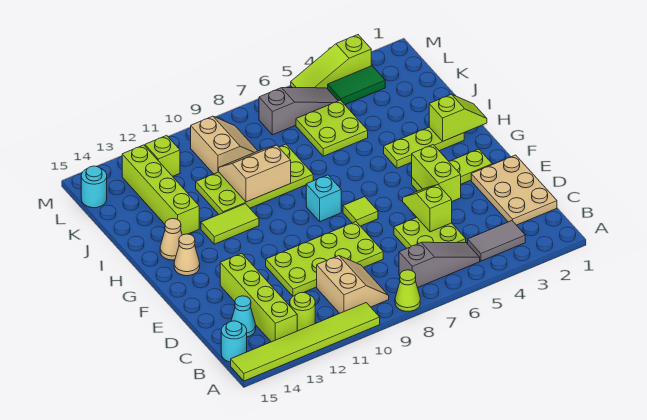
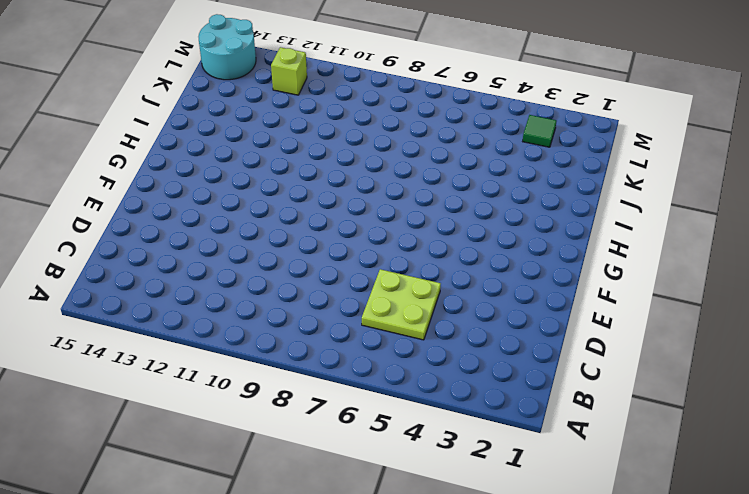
green 1x1 tile [523,115,556,147] -> green 1x2 tile [328,66,385,105]
cyan 2x2 round brick [198,14,256,80] -> cyan 1x1 round brick [81,166,107,208]
none -> lime 1x1 cone [395,270,420,311]
none -> lime 1x6 tile [231,303,380,381]
none -> grey 1x2 tile [468,221,525,261]
none -> grey 1x3 slope [399,242,480,288]

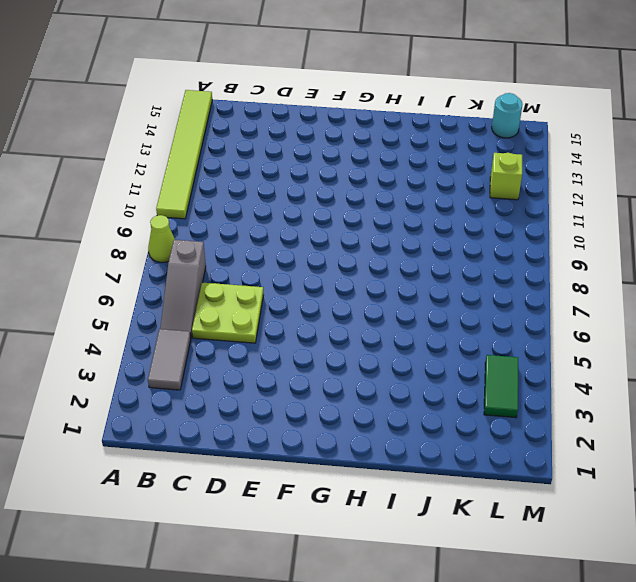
none -> tan 2x2 slope [317,256,389,313]
none -> lime 1x1 round brick [290,292,315,331]
none -> lime 1x4 brick [220,253,297,342]
none -> cyan 1x1 round brick [221,321,247,362]

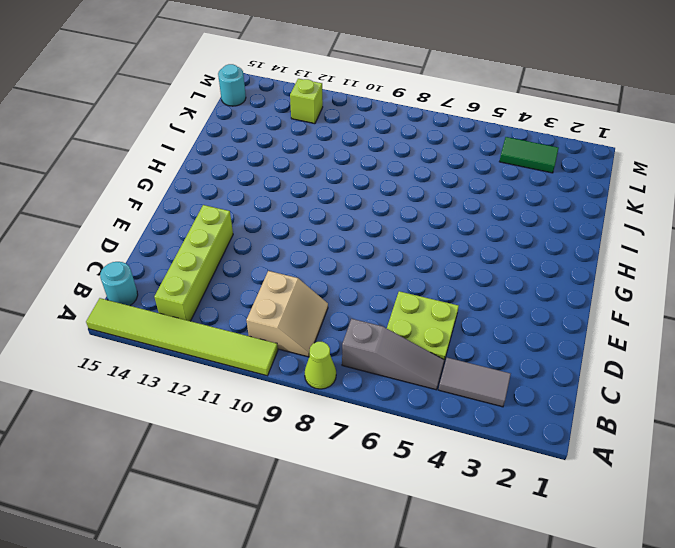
none -> lime 1x1 round brick [290,292,315,331]
none -> tan 2x3 plate [471,155,557,225]
none -> cyan 1x1 cone [231,296,256,337]
none -> lime 2x4 plate [266,222,383,296]

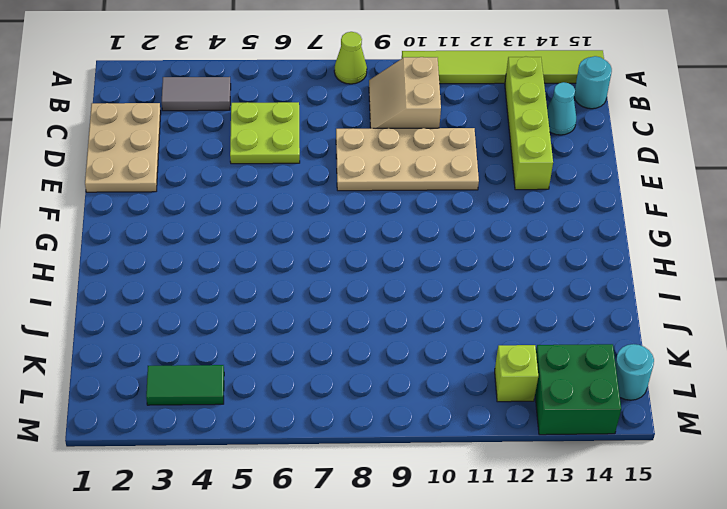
tan 2x4 plate [336,128,479,191] -> lime 2x4 plate [266,222,383,296]
green 2x2 brick [535,344,621,435] -> lime 1x4 brick [122,145,199,235]
none -> grey 1x3 slope [399,242,480,288]
none -> lime 1x1 round brick [290,292,315,331]
none -> lime 1x3 plate [412,149,492,191]
none -> lime 1x1 tile [343,197,378,226]

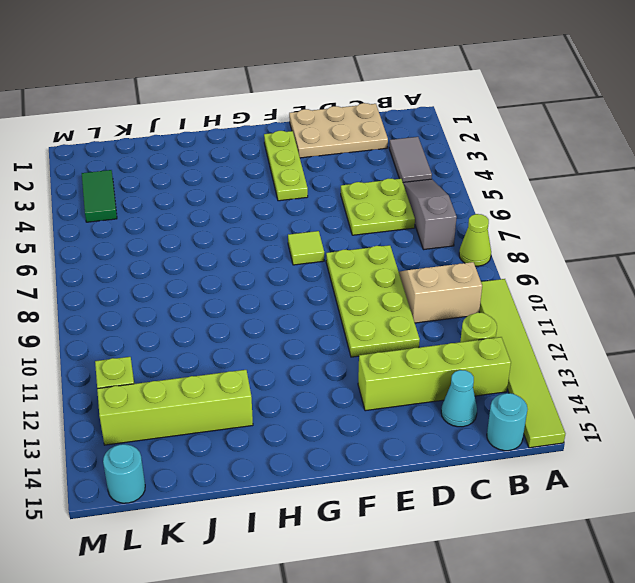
none -> cyan 1x1 brick [306,175,341,222]
none -> tan 1x1 cone [174,234,200,276]
none -> lime 1x3 plate [384,127,464,168]
none -> lime 1x2 tile [201,204,259,244]

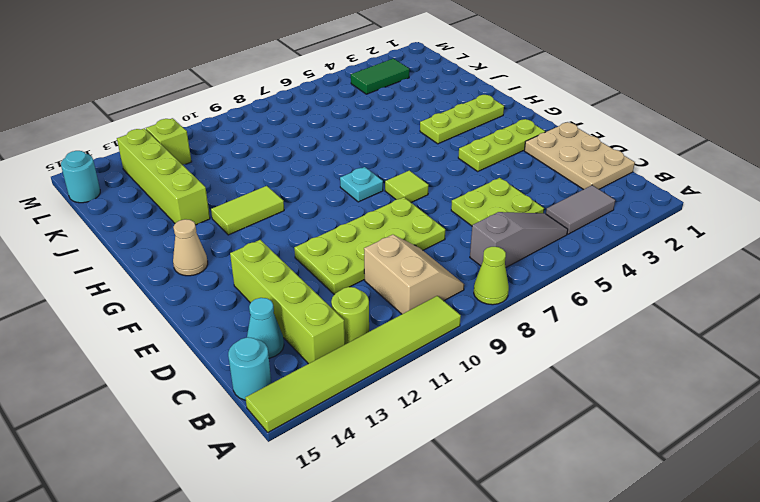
cyan 1x1 plate [340,167,383,202] -> cyan 1x1 brick [306,175,341,222]
none -> tan 1x1 cone [160,219,182,260]
none -> lime 2x4 plate [196,144,313,214]
none -> lime 2x2 plate [296,100,368,156]
none -> tan 2x2 slope [191,116,257,174]

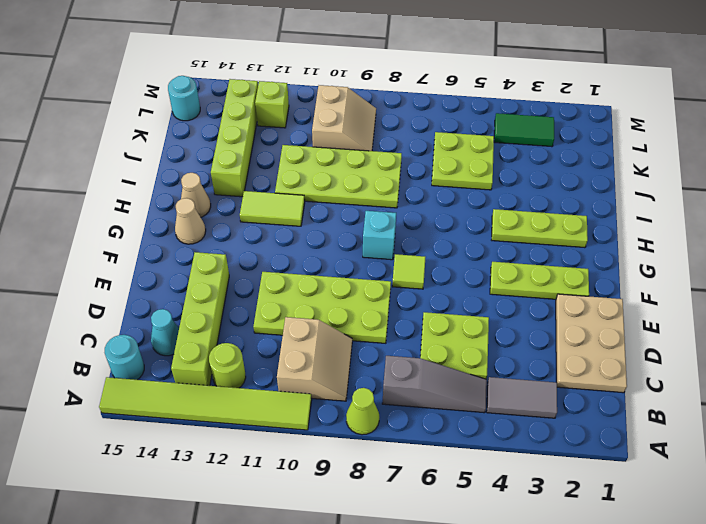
none -> grey 1x3 slope [259,88,338,135]
none -> lime 1x3 slope [291,35,371,89]
none -> lime 1x2 slope [403,185,452,232]
none -> lime 1x2 brick [412,145,461,201]

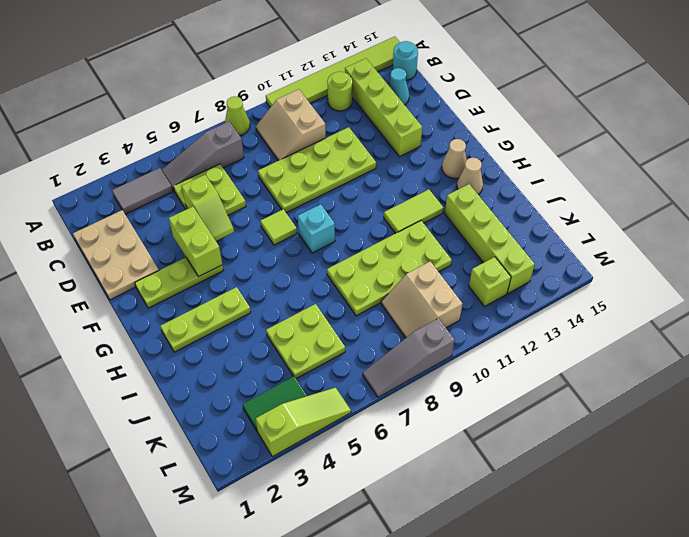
grey 1x3 slope [363,318,455,397] -> grey 1x3 slope moved to [259,88,338,135]
none -> cyan 1x1 round brick [81,166,107,208]
none -> lime 1x2 slope [429,94,487,142]
none -> tan 2x2 slope [219,145,291,202]

